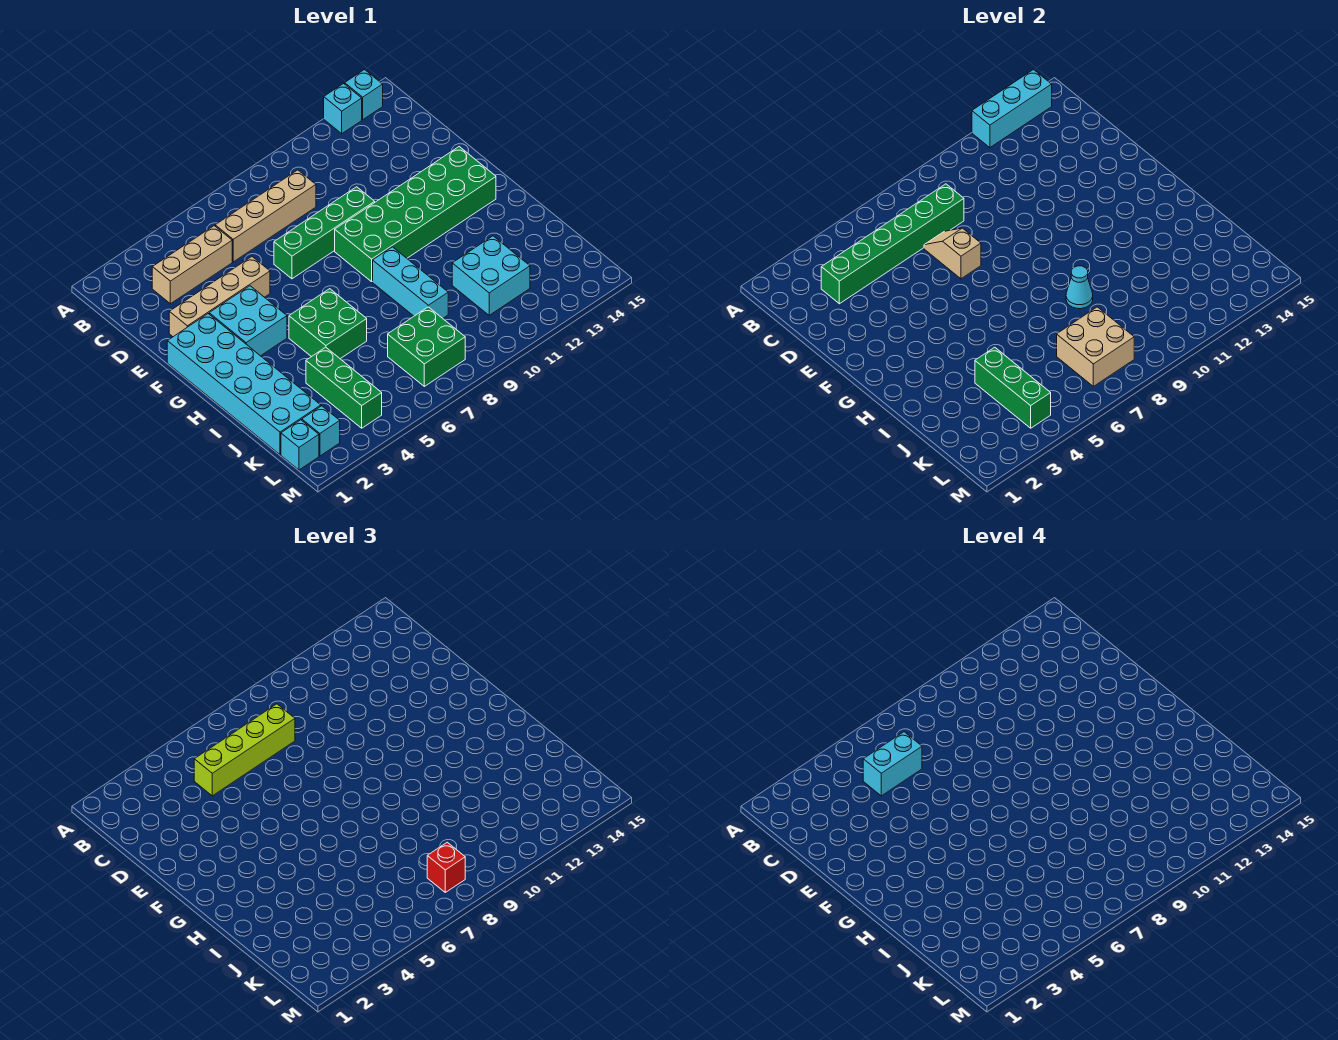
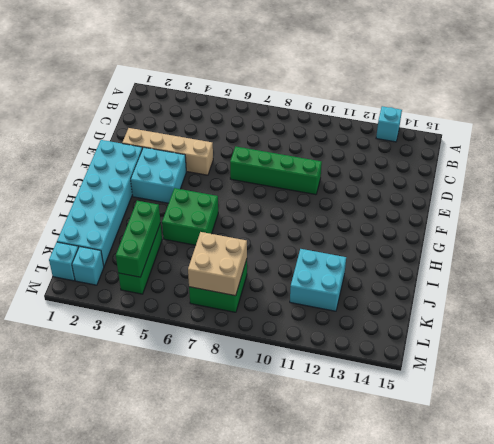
none -> cyan 1x1 brick [345,70,383,120]
none -> tan 1x3 brick [152,226,232,304]
none -> tan 1x4 brick [215,170,316,262]

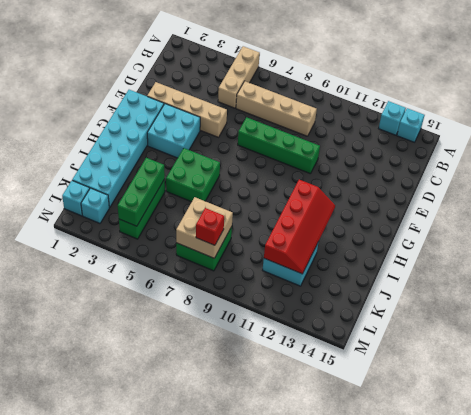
tan 1x3 brick [218,46,260,108] -> tan 1x3 brick turned to [152,226,232,304]
red 2x4 slope [264,180,335,274] -> none
none -> green 2x6 brick [335,147,496,282]
none -> cyan 1x3 brick [373,247,448,318]
none -> cyan 1x3 brick [972,70,1052,148]

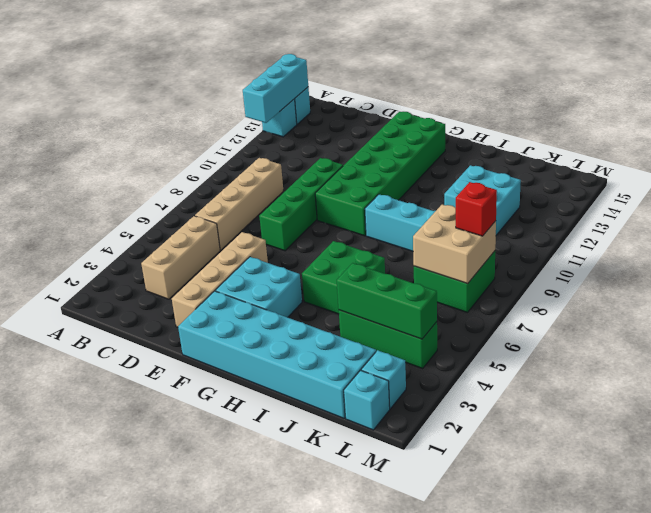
none -> green 1x6 brick [821,184,964,304]
none -> tan 1x2 slope [924,228,981,279]
none -> cyan 1x1 cone [1066,266,1093,309]

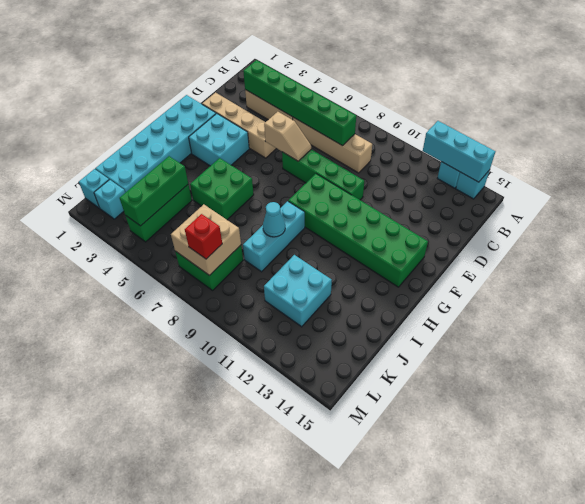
tan 1x2 slope [264,112,311,161] -> tan 1x2 slope turned to [924,228,981,279]
none -> lime 1x4 brick [194,704,295,796]
none -> cyan 1x2 brick [863,732,922,796]

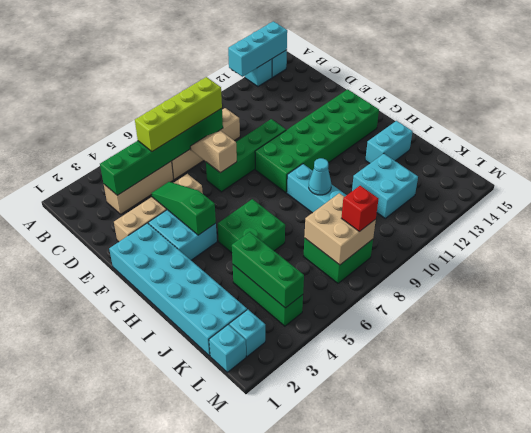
green 1x3 slope [151,182,216,235] -> none
cyan 1x2 brick [365,121,413,163] -> cyan 1x2 brick moved to [863,732,922,796]

